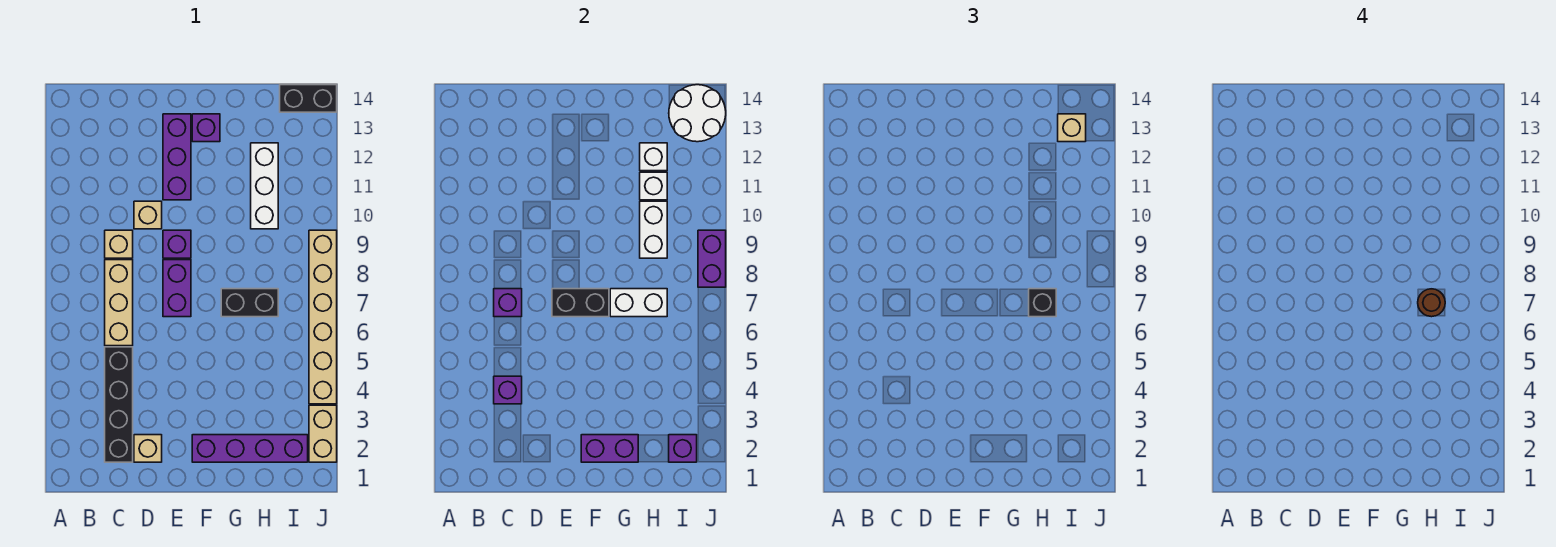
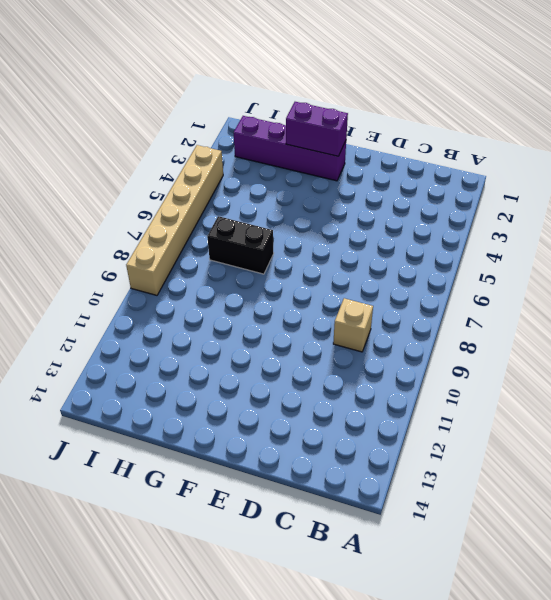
none -> black 1x4 brick [105,347,133,462]
none -> tan 1x3 brick [105,260,133,346]
none -> tan 1x1 brick [134,435,162,462]

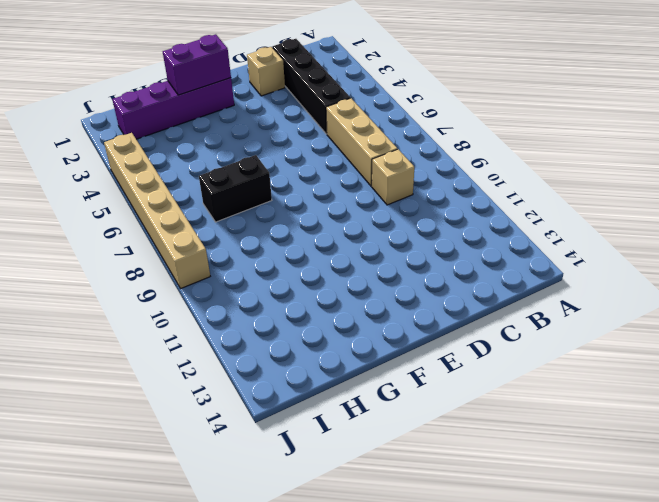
none -> tan 1x1 brick [134,201,162,229]
none -> purple 1x2 brick [163,260,191,317]
none -> purple 1x1 brick [163,230,191,258]

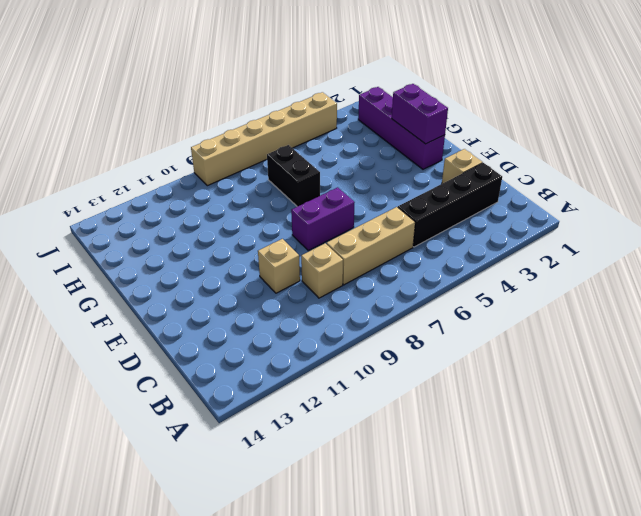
none -> purple 1x1 brick [163,230,191,258]
none -> purple 1x3 brick [163,114,191,200]
none -> purple 1x1 brick [192,114,220,142]

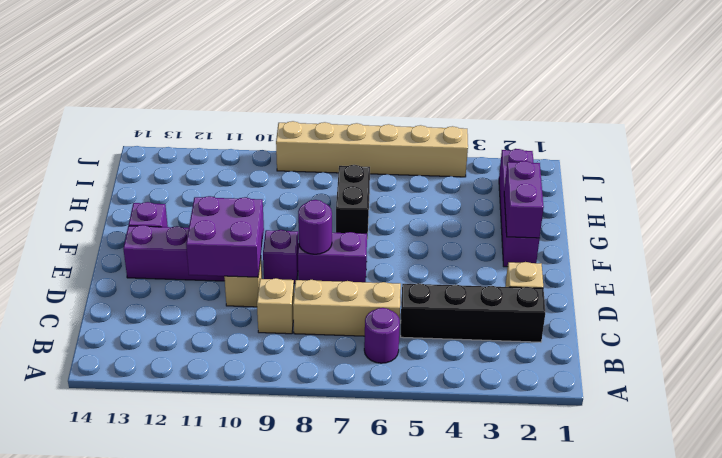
purple 1x1 round brick [364,308,400,363] -> none
purple 2x2 brick [186,196,264,277] -> none
purple 1x1 round brick [298,200,332,254] -> none
none -> white 1x3 brick [251,143,278,229]
none -> black 1x2 brick [280,85,337,112]
none -> tan 1x2 brick [309,405,337,462]

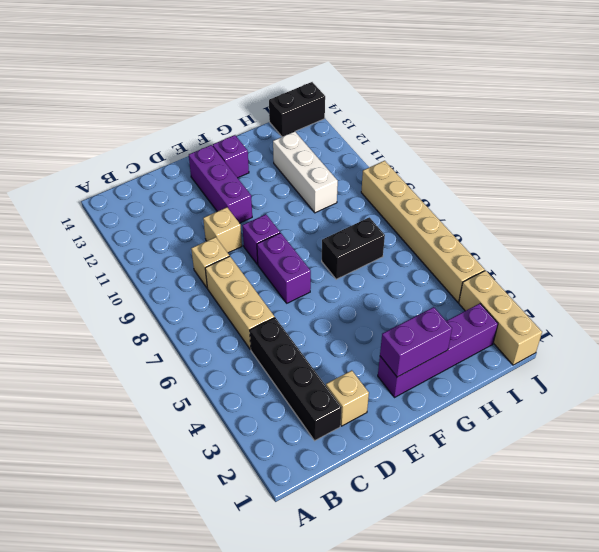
tan 1x3 brick [459,270,542,365] -> tan 1x2 brick [309,405,337,462]
none -> purple 1x1 brick [494,376,522,404]
none -> purple 1x1 brick [494,289,522,317]
none -> black 1x2 brick [552,289,609,317]

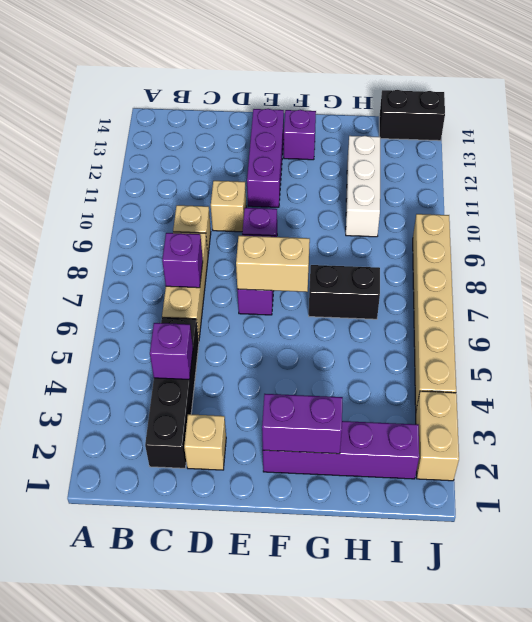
tan 1x2 brick [236,236,310,292] -> black 1x2 brick [552,289,609,317]
none -> white 1x2 brick [610,289,667,317]
none -> white 1x2 brick [640,201,667,258]
none -> white 1x1 brick [640,172,667,200]

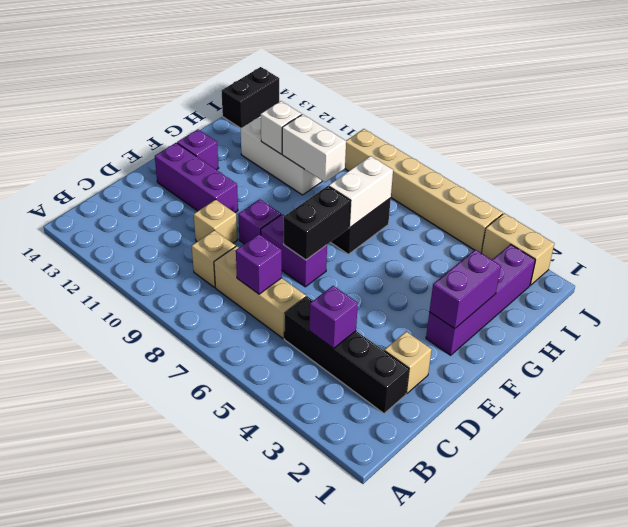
none -> white 1x1 brick [640,143,667,171]
none -> purple 1x1 brick [669,435,697,462]
none -> white 2x2 round brick [669,85,726,142]

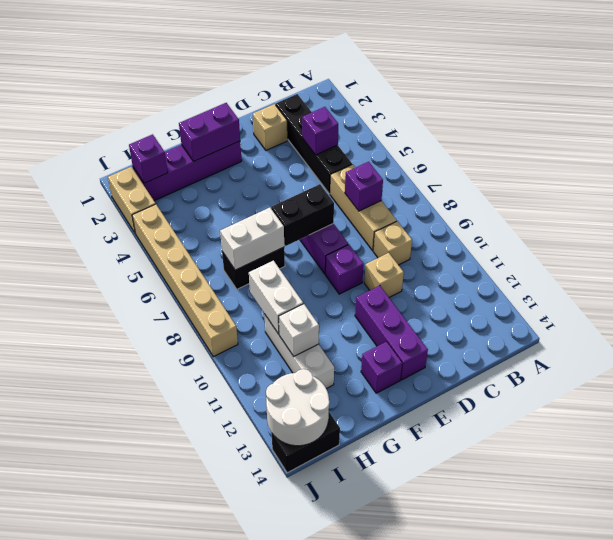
none -> white 1x1 brick [640,143,667,171]
none -> purple 1x2 brick [698,230,726,287]
none -> black 1x1 brick [1029,289,1056,317]

